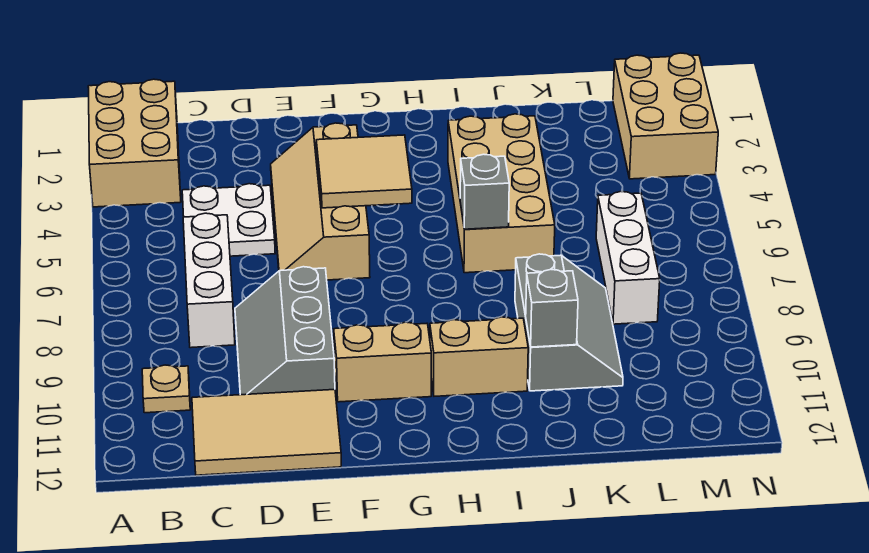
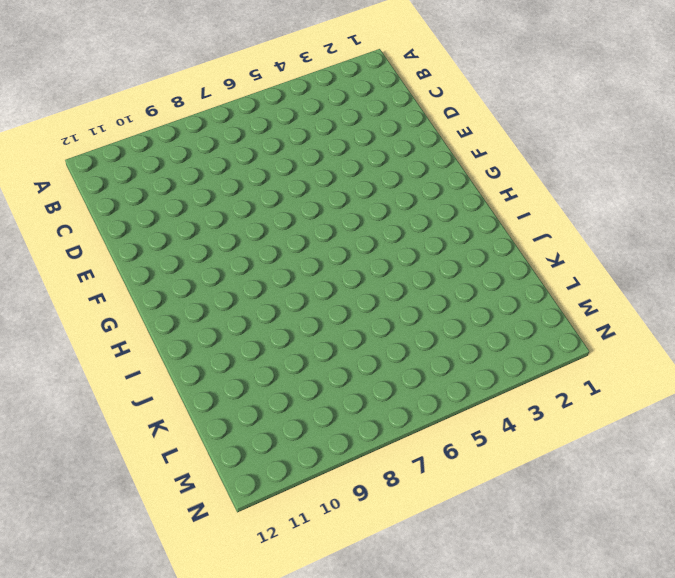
none -> tan 2x3 brick [88,79,181,207]
none -> tan 1x1 plate [142,365,190,413]
none -> white 2x2 plate [182,184,275,256]

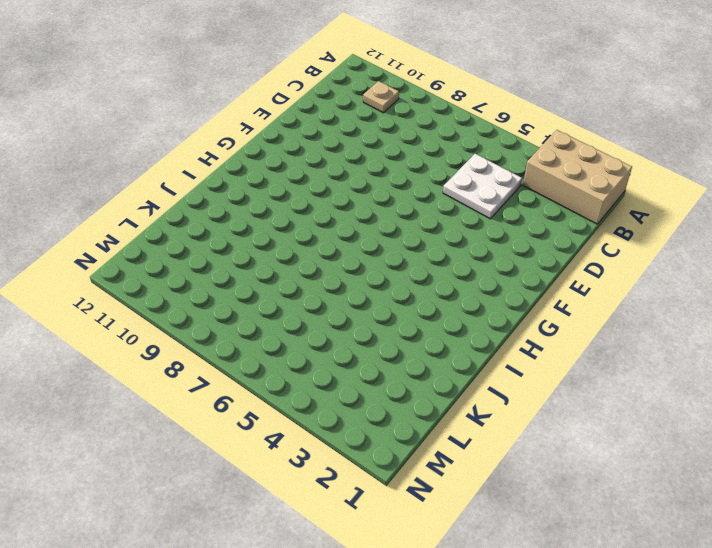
none -> white 1x3 brick [183,213,235,348]
none -> tan 2x3 tile [192,389,341,475]
none -> grey 2x3 slope [235,267,335,395]

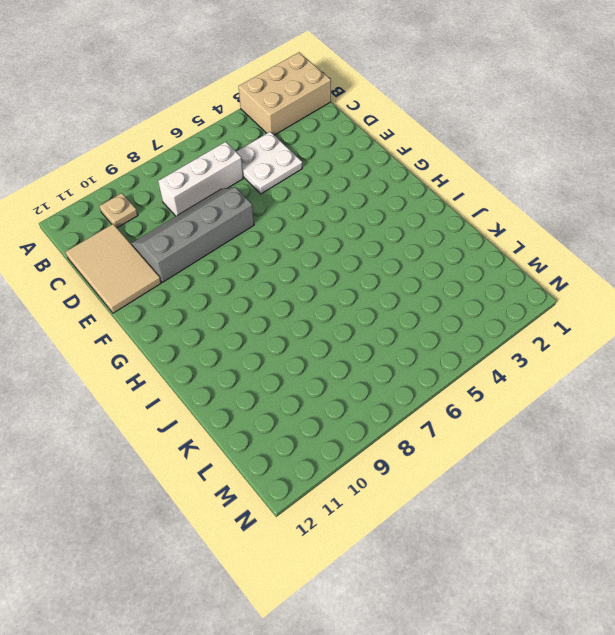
grey 2x4 slope [130,187,254,282] -> grey 2x3 slope [235,267,335,395]
none -> tan 2x4 slope [271,123,370,280]
none -> tan 1x2 brick [334,322,431,402]
none -> tan 1x2 brick [430,317,528,396]

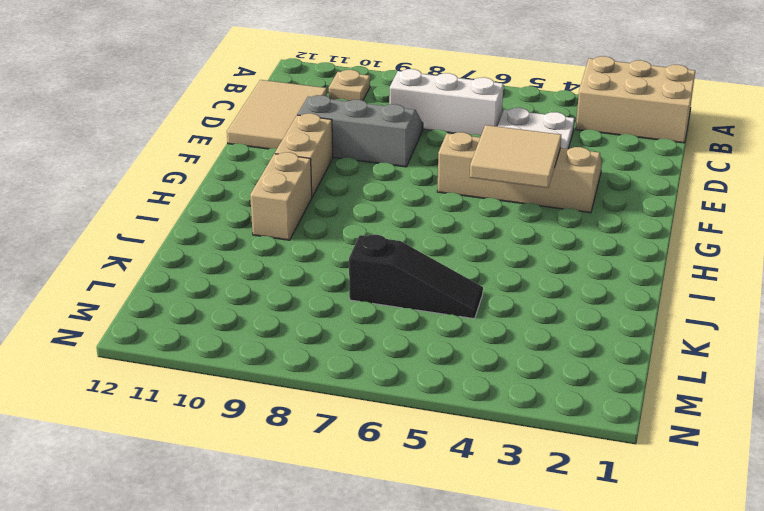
black 1x3 slope [349,235,483,319] -> none
none -> tan 2x4 brick [448,114,555,273]
none -> grey 2x3 slope [515,254,623,391]
none -> white 1x3 brick [596,191,660,324]

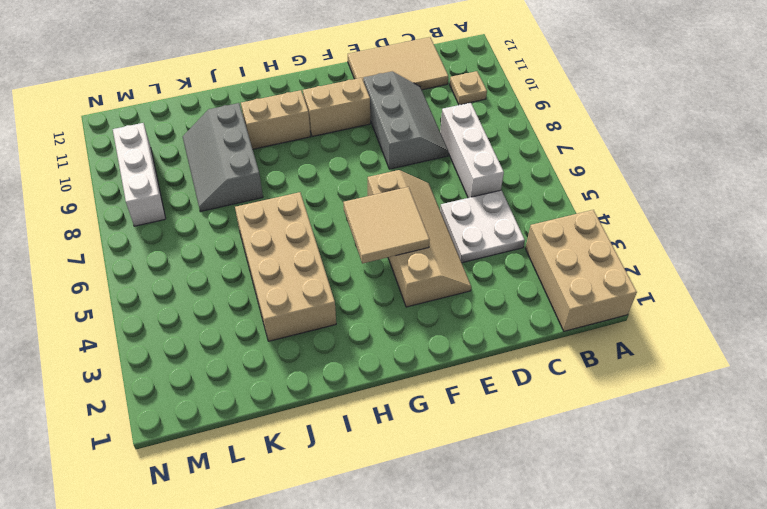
white 1x3 brick [113,123,166,226] -> white 1x3 brick moved to [596,191,660,324]
none -> tan 2x3 brick [613,53,718,179]
none -> grey 1x1 brick [460,154,509,229]
none -> grey 1x1 brick [526,269,578,347]

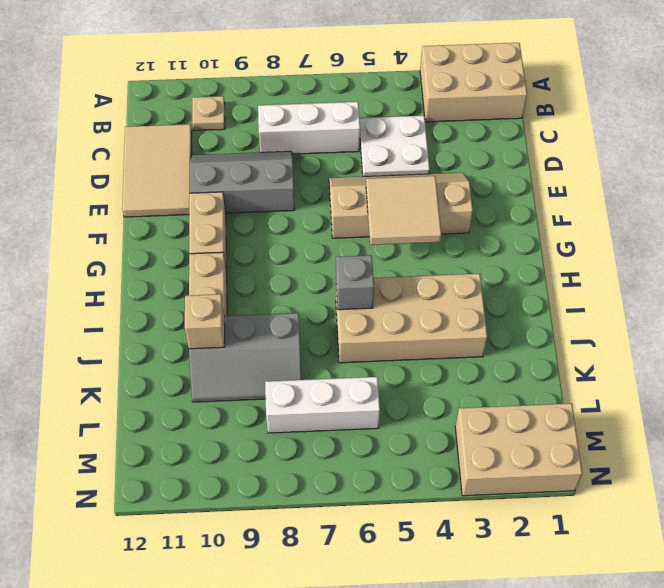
tan 1x1 brick [185,294,225,349] -> grey 1x1 brick [526,269,578,347]

